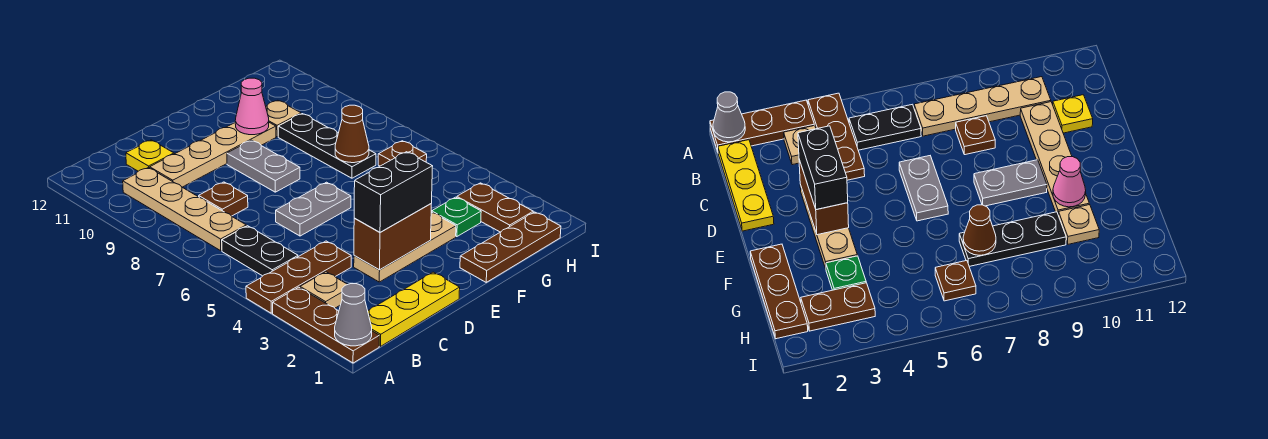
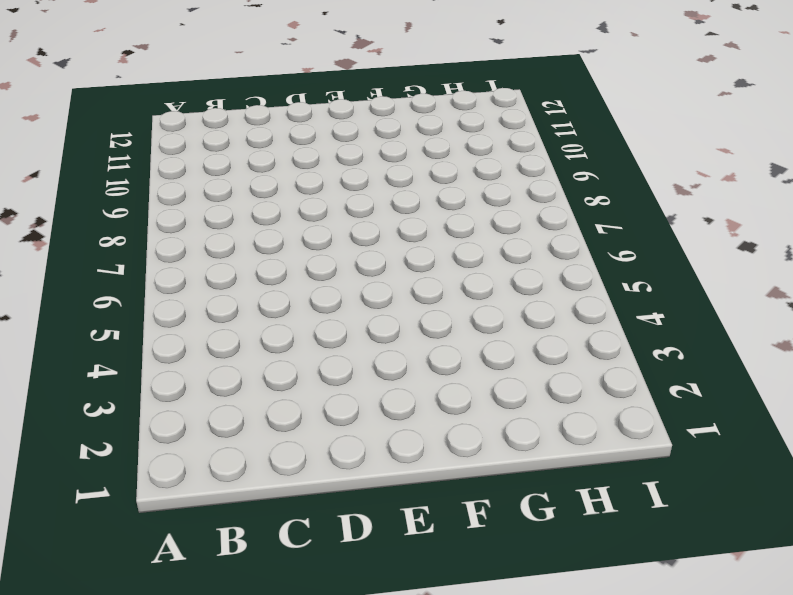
none -> brown 1x3 plate [273,287,379,363]
none -> brown 1x3 plate [246,241,351,313]
none -> yellow 1x3 plate [368,272,460,346]

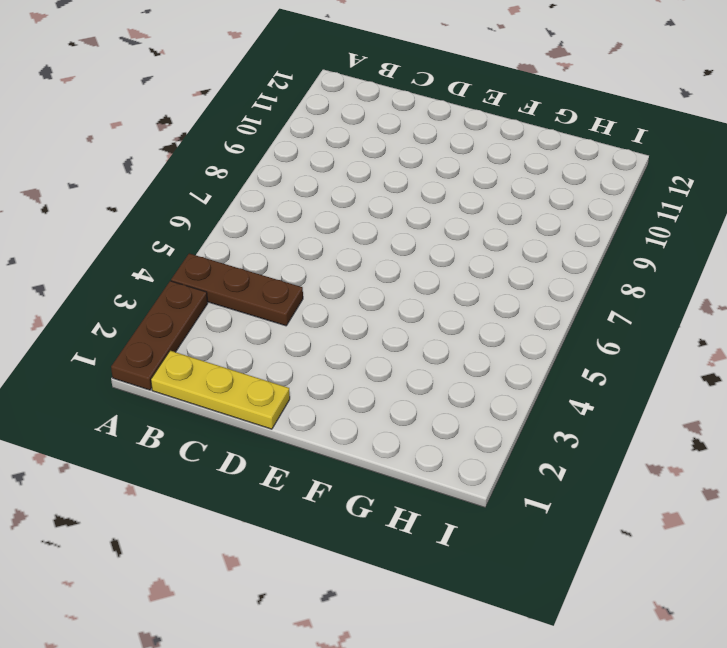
none -> tan 1x1 plate [300,272,348,308]
none -> black 1x2 plate [222,226,298,276]
none -> tan 1x4 plate [123,168,246,251]

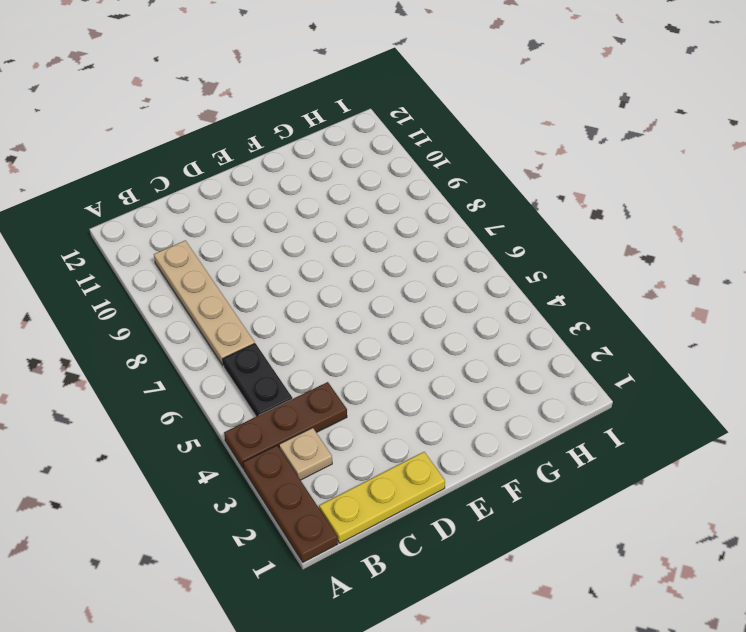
none -> brown 1x1 plate [199,182,248,216]
none -> tan 1x4 plate [150,123,276,187]
none -> yellow 1x1 plate [126,140,174,171]

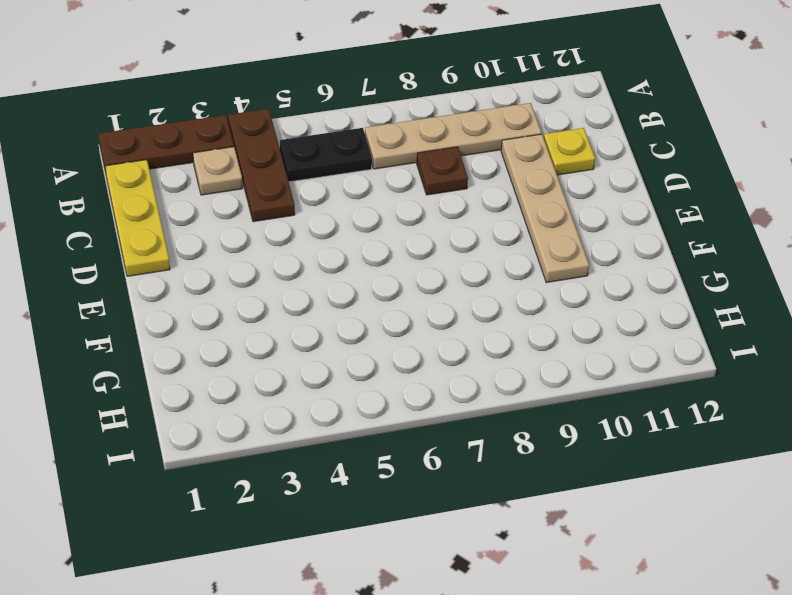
none -> tan 1x3 plate [354,212,456,282]
none -> grey 1x2 plate [276,182,351,236]
none -> grey 1x2 plate [227,140,300,192]

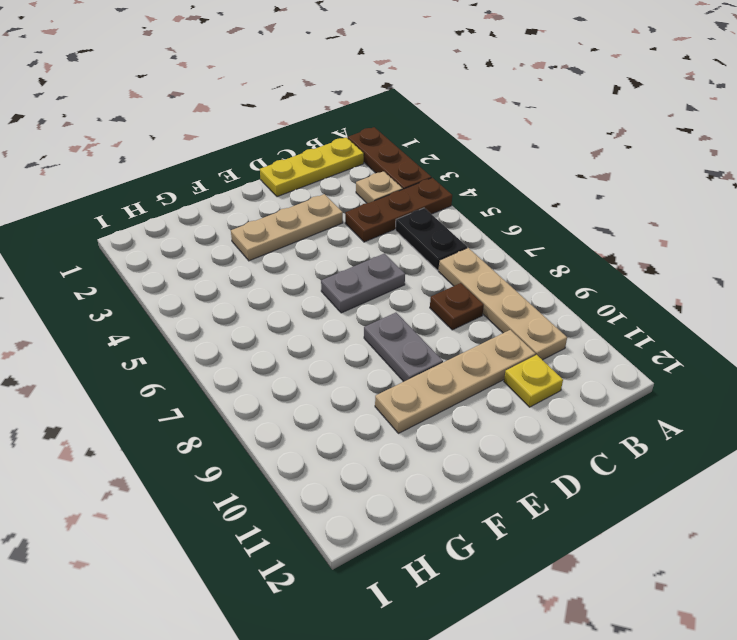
none -> brown 1x3 plate [460,212,561,282]
none -> green 1x1 plate [432,197,481,237]
none -> black 1x3 plate [278,114,376,178]

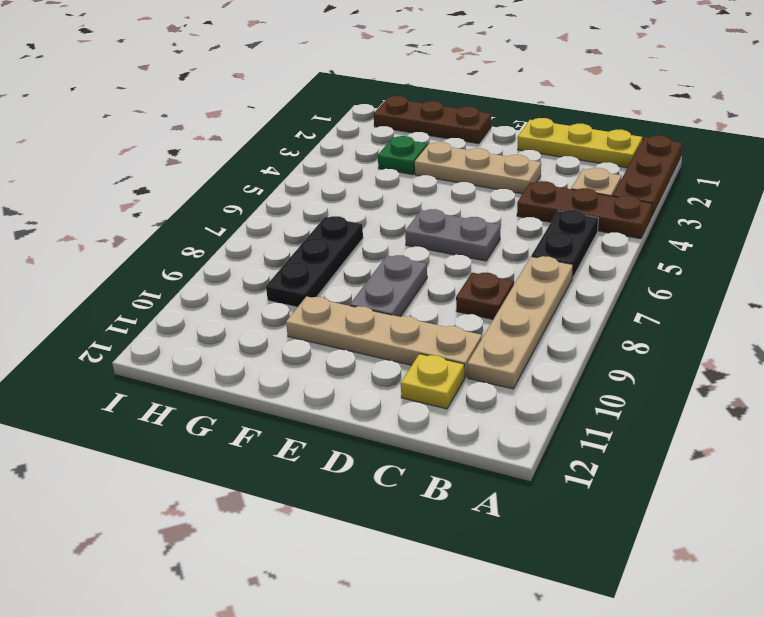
none -> tan 1x1 plate [266,100,301,137]
none -> brown 1x2 plate [457,183,533,232]
none -> brown 1x1 plate [378,141,427,166]

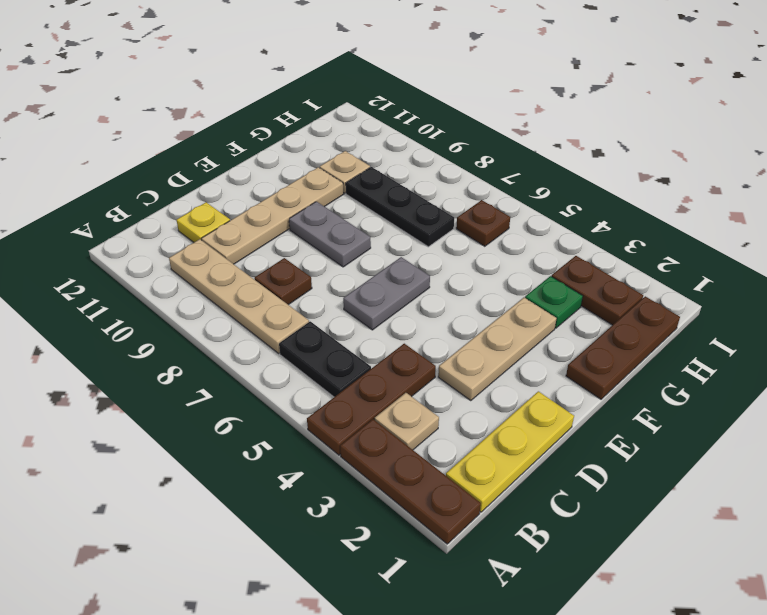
none -> grey 1x1 cone [335,284,372,346]
none -> brown 1x2 brick [354,204,431,270]
none -> pink 1x1 cone [235,78,269,135]

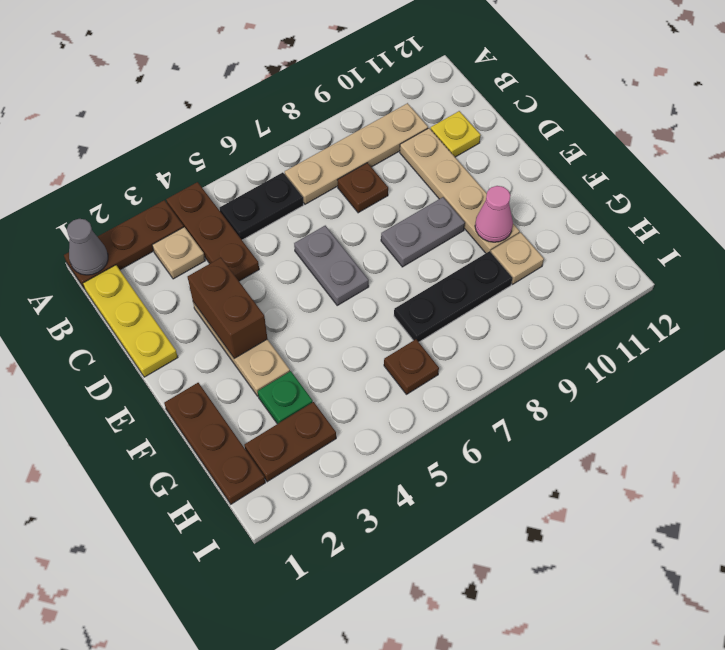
none -> brown 1x1 cone [335,105,369,163]
none -> black 1x2 brick [354,152,433,232]

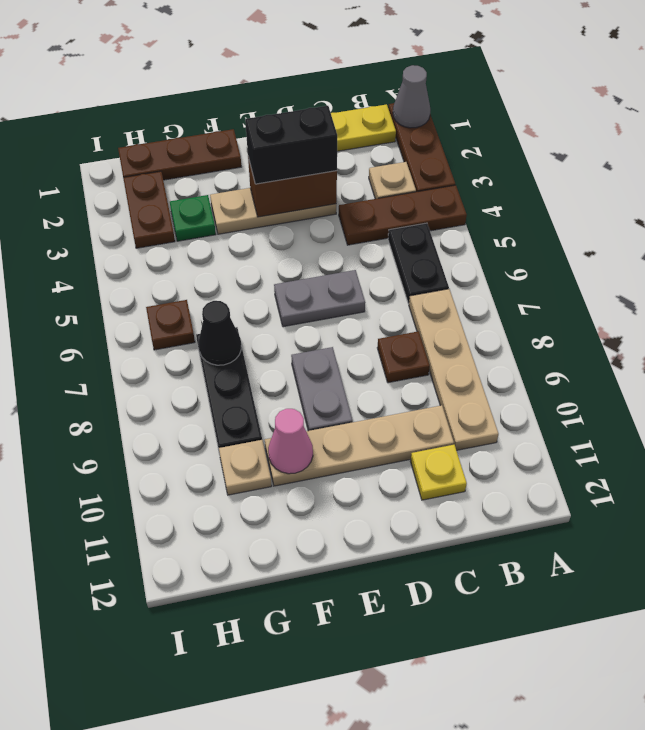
black 1x1 cone [199,301,241,365] -> brown 1x1 cone [335,105,369,163]

